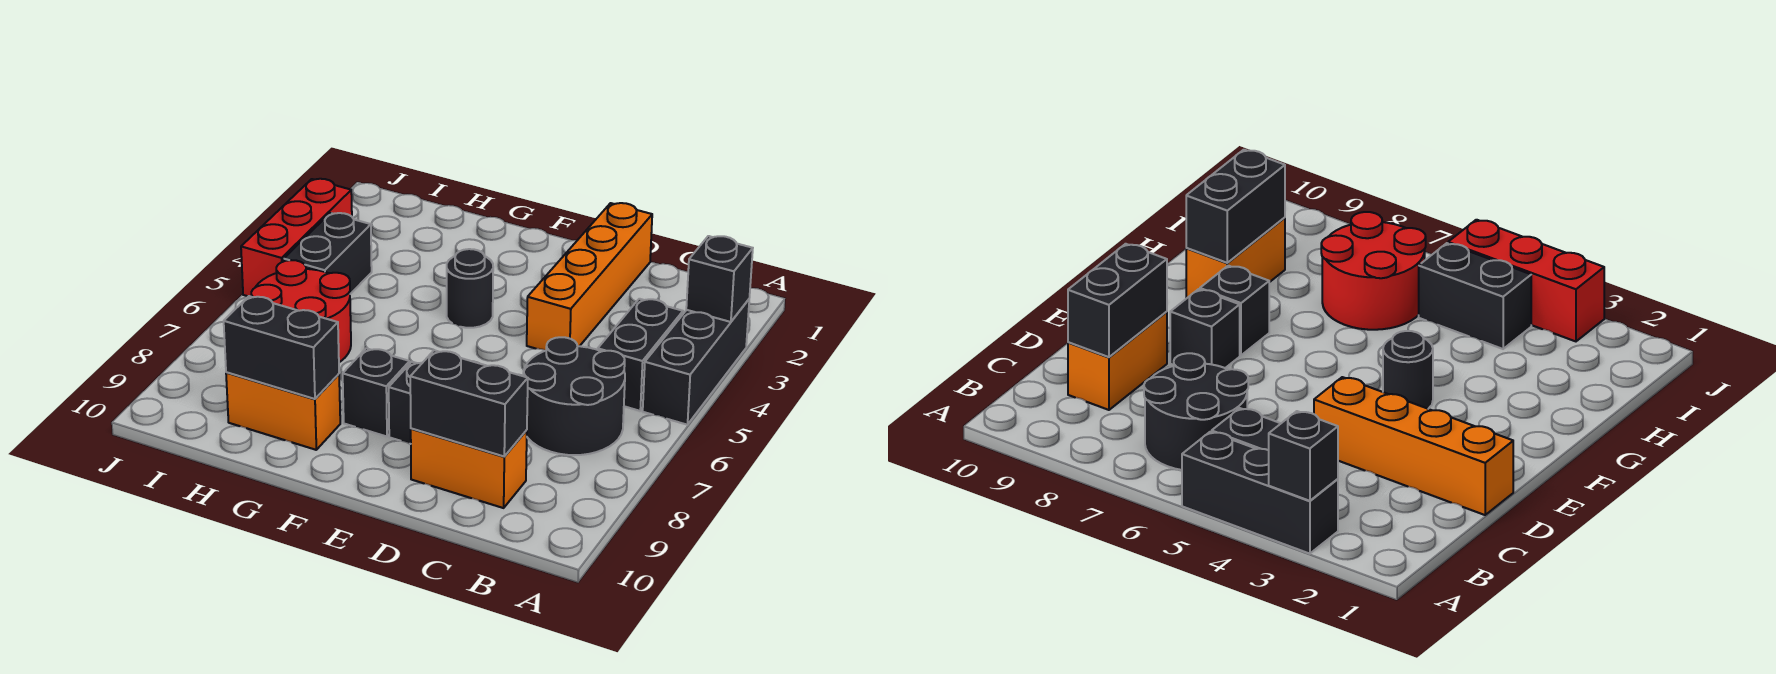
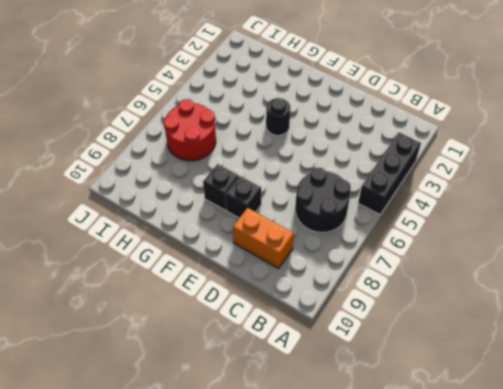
none -> black 1x2 brick [598,299,683,411]
none -> orange 1x4 brick [527,203,652,350]
none -> orange 1x2 brick [226,372,340,450]

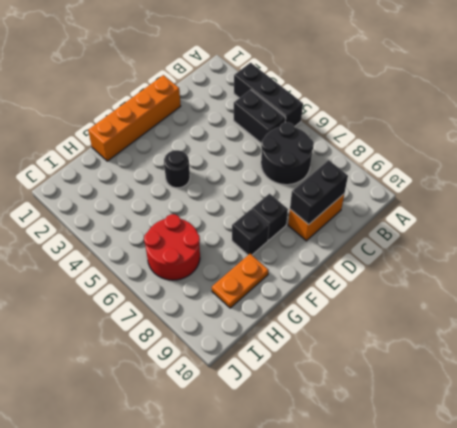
orange 1x4 brick [88,75,181,161] -> orange 1x4 brick turned to [527,203,652,350]
orange 1x2 plate [212,254,269,308] -> orange 1x2 brick [226,372,340,450]
none -> black 1x2 brick [284,213,372,294]
none -> red 1x3 brick [241,179,352,297]
none -> black 1x1 brick [686,236,753,322]

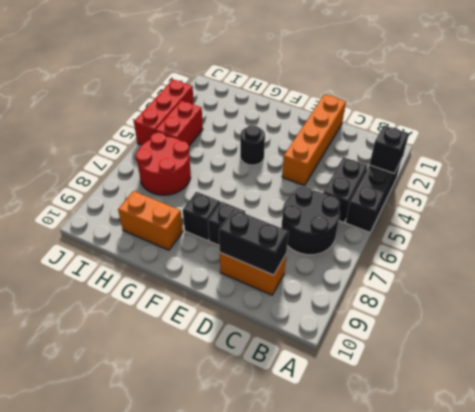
red 1x2 brick [155,100,203,146] -> black 1x2 brick [284,213,372,294]
none -> black 1x2 brick [224,296,339,399]

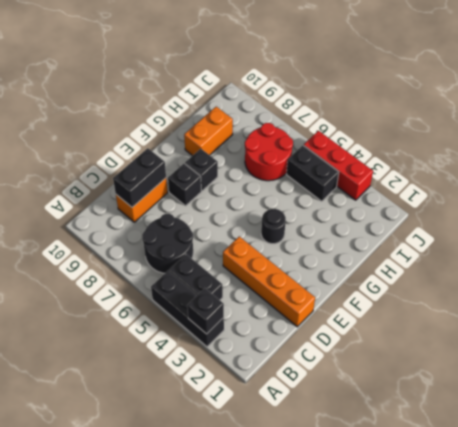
none -> black 1x2 brick [224,296,339,399]

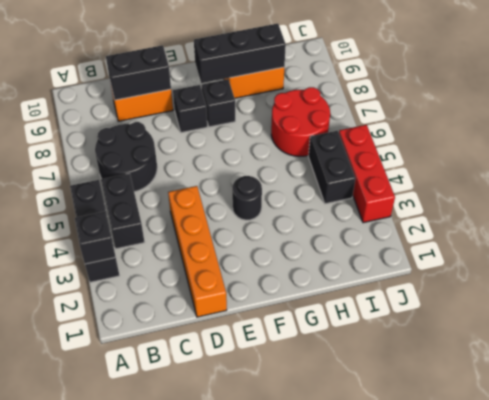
black 1x3 brick [194,24,286,83] -> black 1x2 brick [224,296,339,399]

